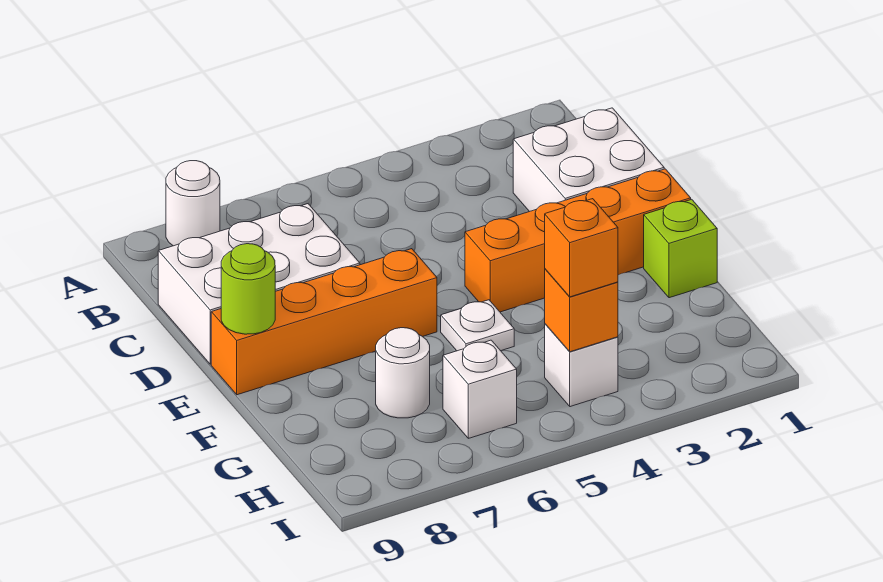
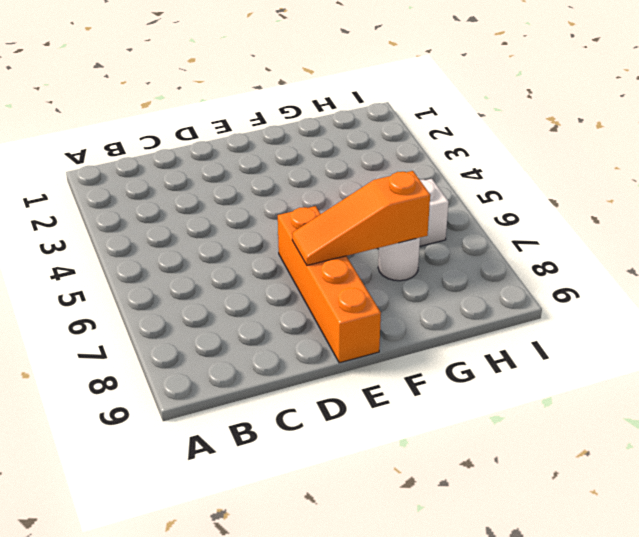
orange 1x3 slope [292,171,430,265] -> none
none -> white 1x1 round brick [166,161,220,246]
none -> white 2x2 brick [513,108,664,212]
none -> white 2x3 brick [158,204,360,364]

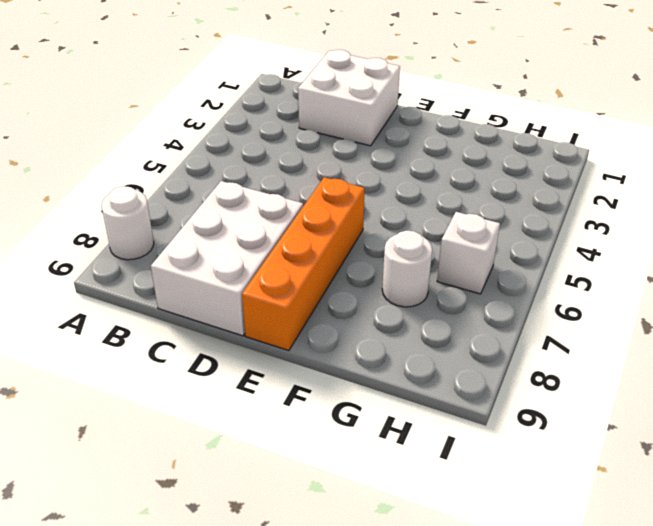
none -> orange 1x4 brick [465,169,691,312]
none -> lime 1x1 brick [644,199,717,298]
none -> white 1x1 plate [441,300,514,351]

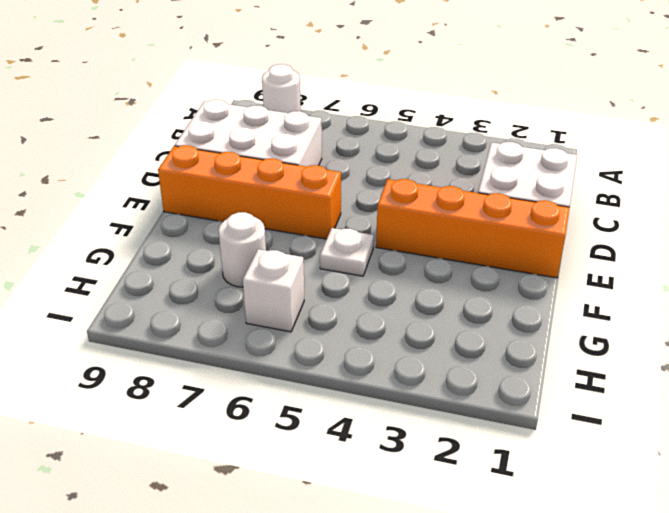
none -> lime 1x1 brick [644,199,717,298]
none -> white 1x1 brick [545,324,618,407]
none -> lime 1x1 round brick [221,244,275,334]

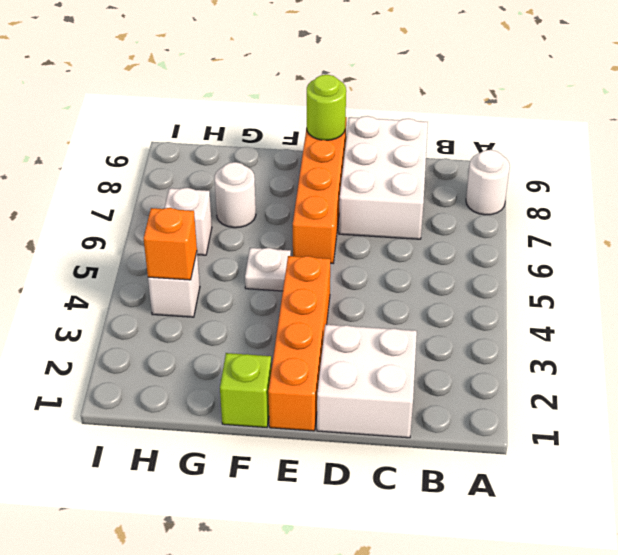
none -> orange 1x1 brick [545,199,618,297]

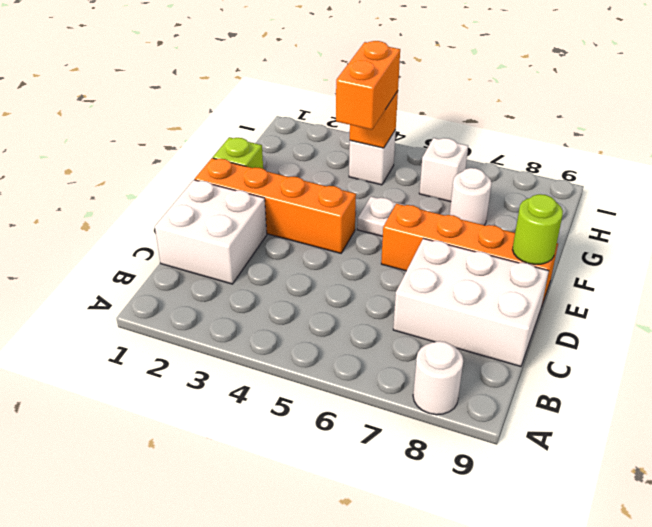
orange 1x2 brick [336,41,400,130] -> orange 1x1 brick [545,199,618,297]

